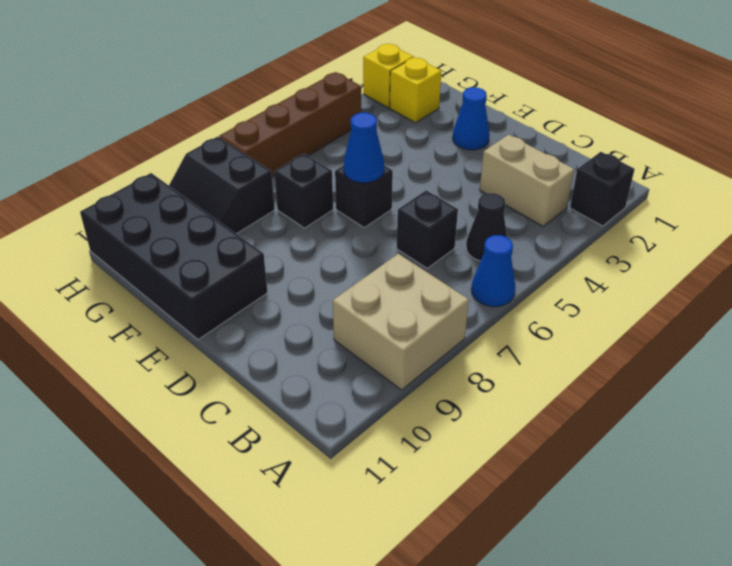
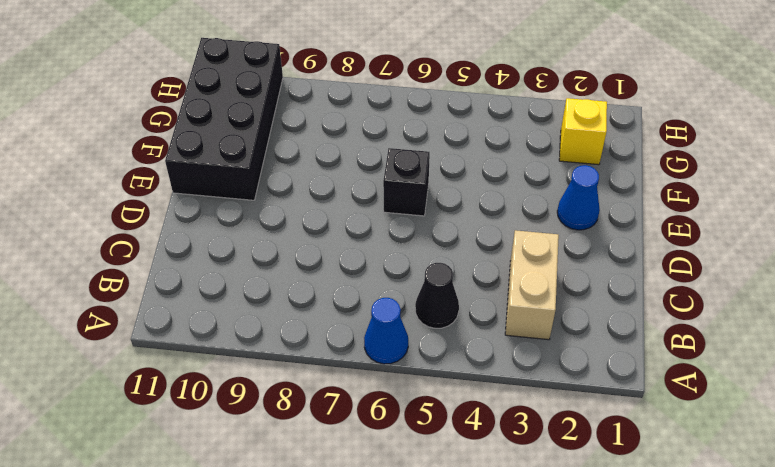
none -> black 1x1 brick [570,152,635,226]
none -> tan 2x2 brick [333,254,469,390]
none -> black 1x1 brick [397,190,458,268]

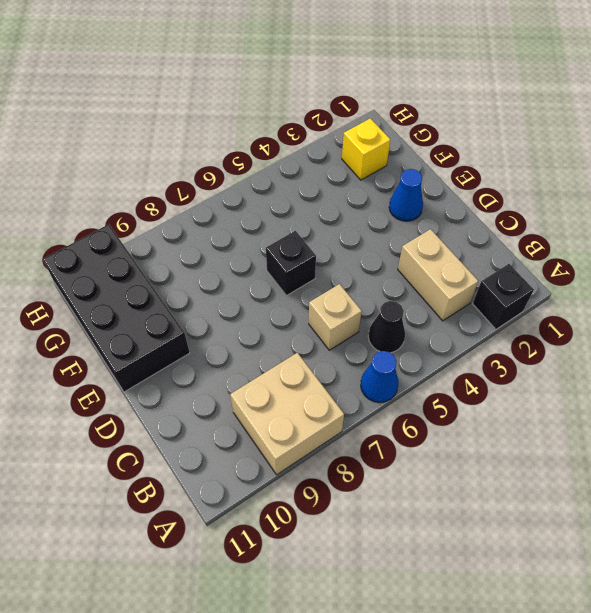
tan 1x1 brick [309,284,362,350] -> black 1x1 brick [397,190,458,268]
none -> black 1x1 brick [274,154,333,228]
none -> black 2x2 slope [169,137,275,234]
none -> yellow 1x1 brick [363,44,413,108]

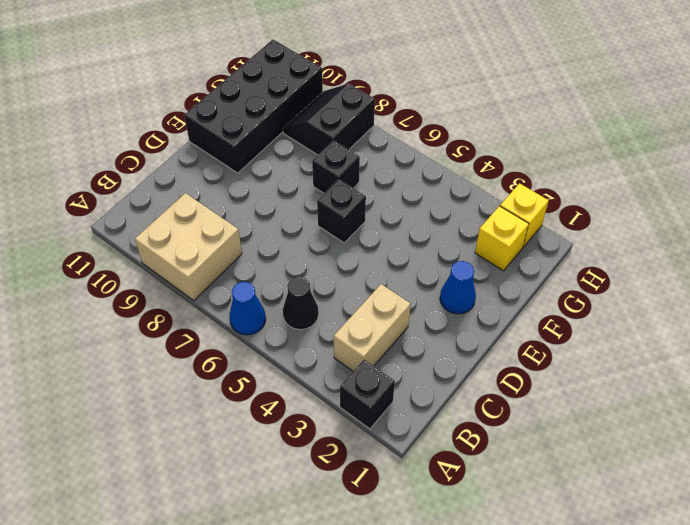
none -> black 1x1 brick [397,190,458,268]
none -> brown 1x4 brick [219,72,361,177]
none -> blue 1x1 cone [344,113,384,183]

